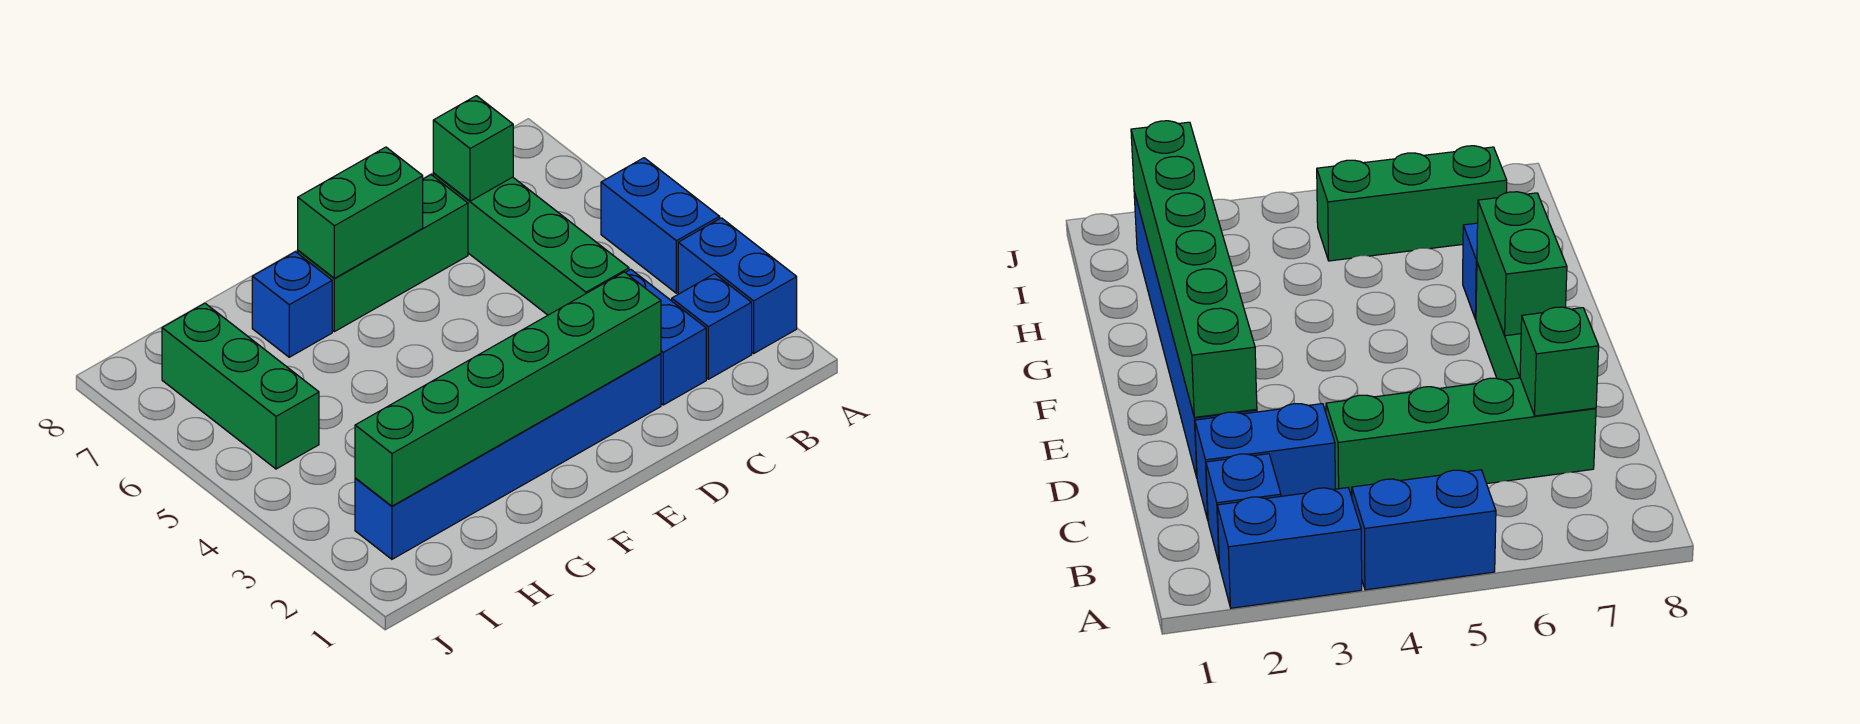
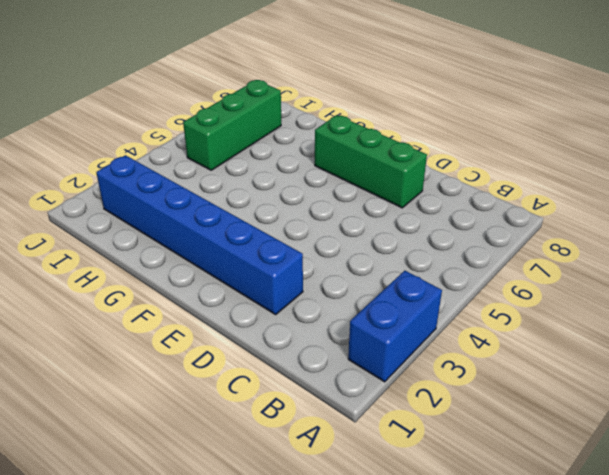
none -> blue 1x2 brick [601,158,720,293]
none -> blue 1x1 brick [672,274,752,379]
none -> blue 1x2 brick [625,269,706,405]

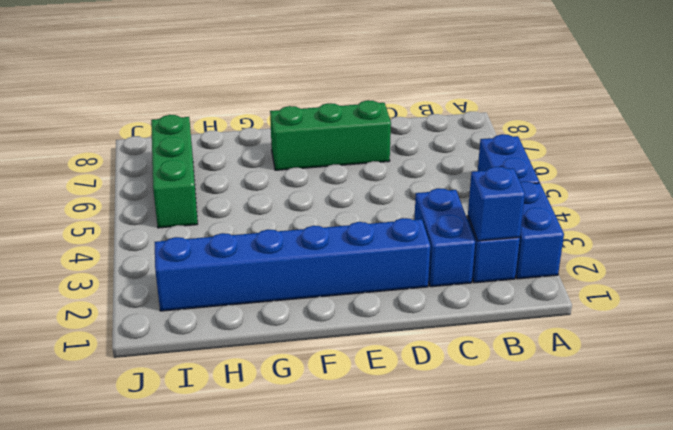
blue 1x1 brick [468,167,525,241] -> blue 1x1 brick moved to [252,252,332,357]
none -> green 1x4 brick [433,173,629,315]
none -> green 1x1 brick [433,96,513,201]
none -> green 1x6 brick [355,272,661,506]

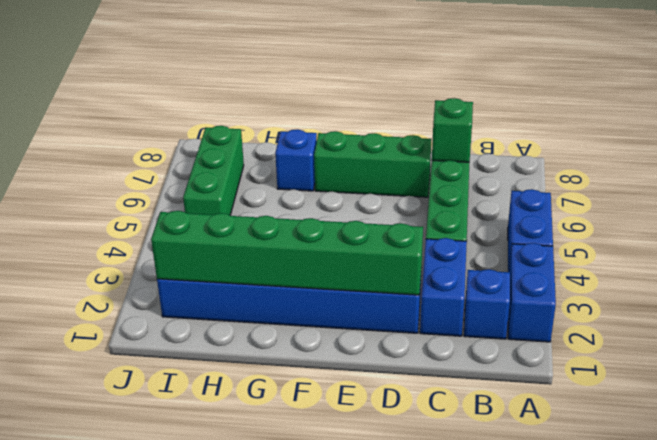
none -> green 1x2 brick [298,147,423,278]

